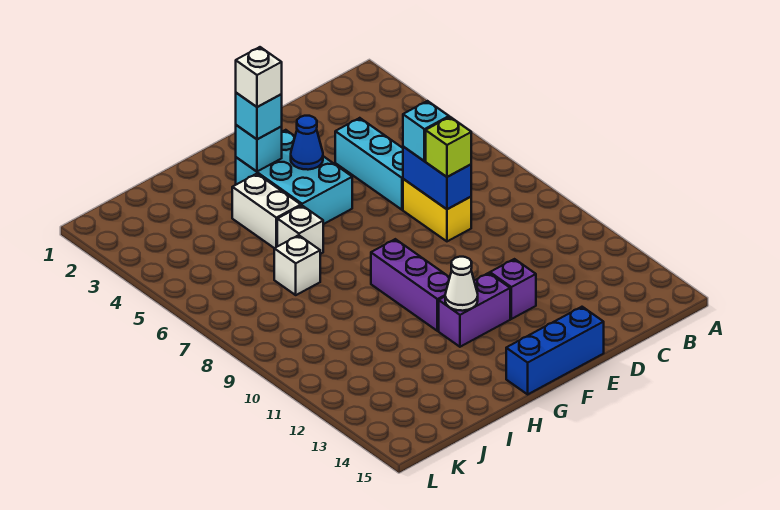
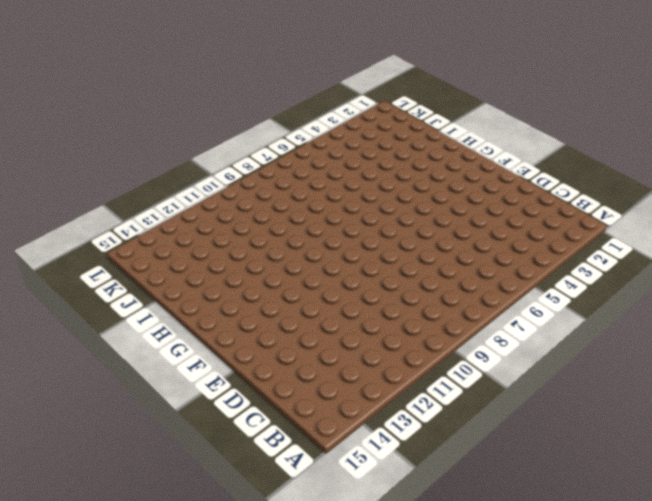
none -> cyan 1x3 brick [335,118,403,210]
none -> yellow 1x2 brick [403,179,471,241]
none -> purple 1x1 brick [490,259,536,319]

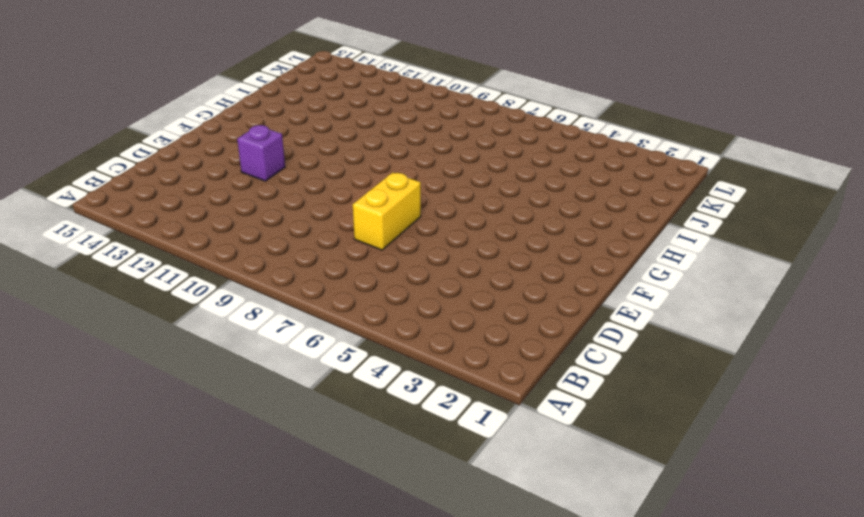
yellow 1x2 brick [353,172,421,250] -> yellow 1x2 brick turned to [403,179,471,241]
none -> cyan 1x3 brick [335,118,403,210]
none -> blue 1x3 brick [506,307,604,394]
none -> cyan 2x3 brick [236,130,352,224]

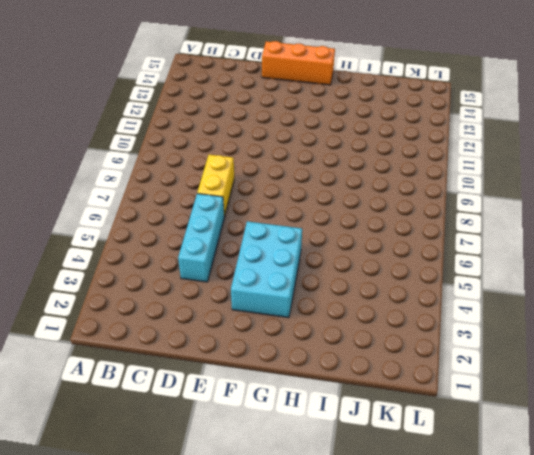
orange 1x3 brick [262,41,335,85] -> blue 1x3 brick [506,307,604,394]
none -> purple 1x1 brick [490,259,536,319]
none -> purple 1x2 brick [439,273,510,347]
none -> purple 1x3 brick [371,239,450,331]

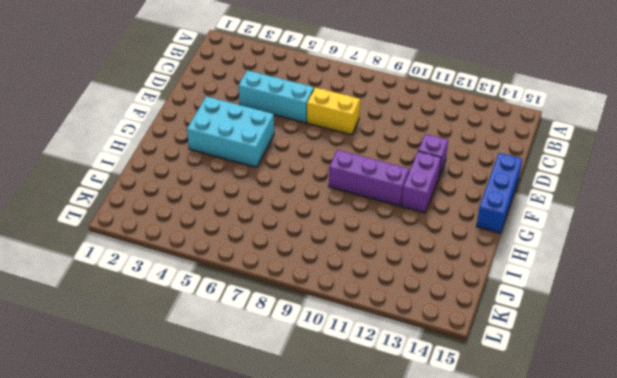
none -> white 1x2 brick [232,174,301,248]
none -> white 1x1 brick [277,206,323,254]
none -> white 1x1 brick [274,235,320,295]

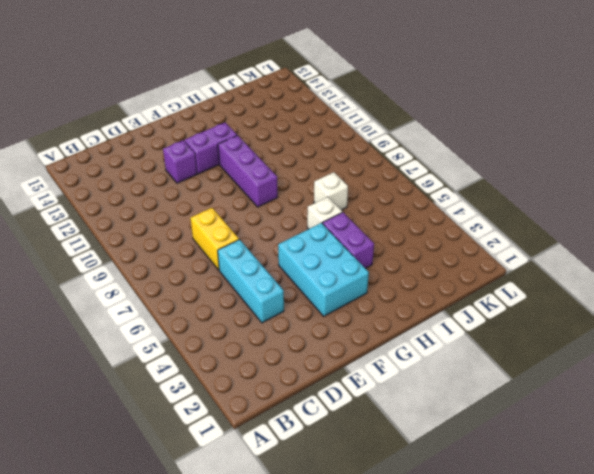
purple 1x2 brick [323,212,374,268] -> white 1x2 brick [232,174,301,248]
none -> blue 1x3 brick [506,307,604,394]
none -> blue 1x2 brick [403,147,471,209]
none -> blue 1x1 cone [291,116,323,170]

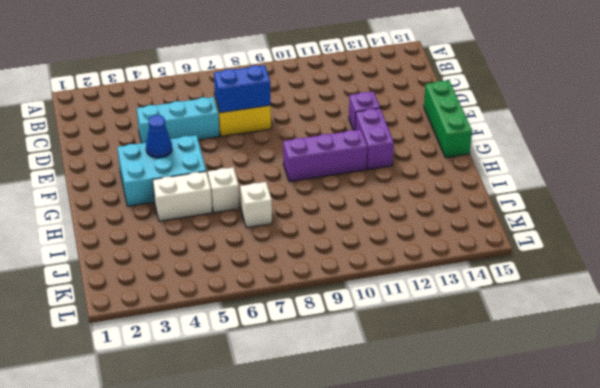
green 1x3 brick [424,81,472,158] -> blue 1x3 brick [506,307,604,394]
none -> cyan 1x1 brick [236,125,282,172]
none -> white 1x1 cone [445,257,478,311]
none -> cyan 1x1 brick [403,101,449,161]

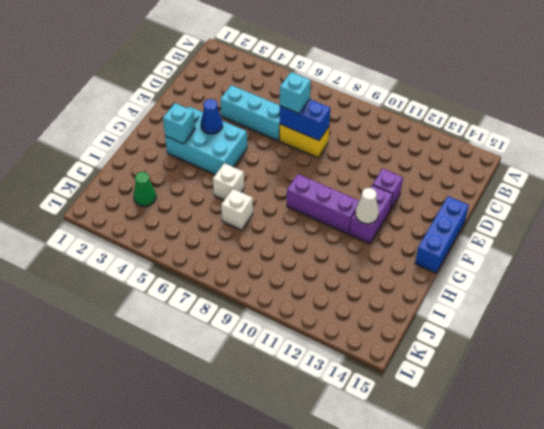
green 1x1 cone [134,172,156,206] -> none
none -> white 1x2 brick [232,174,301,248]
none -> lime 1x1 brick [426,117,471,177]
none -> cyan 1x1 brick [236,93,282,139]

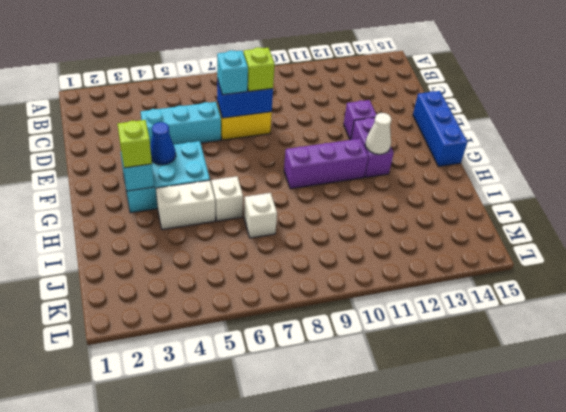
lime 1x1 brick [118,120,152,168] -> cyan 1x1 brick [236,93,282,139]
none -> white 1x1 brick [236,47,282,107]

